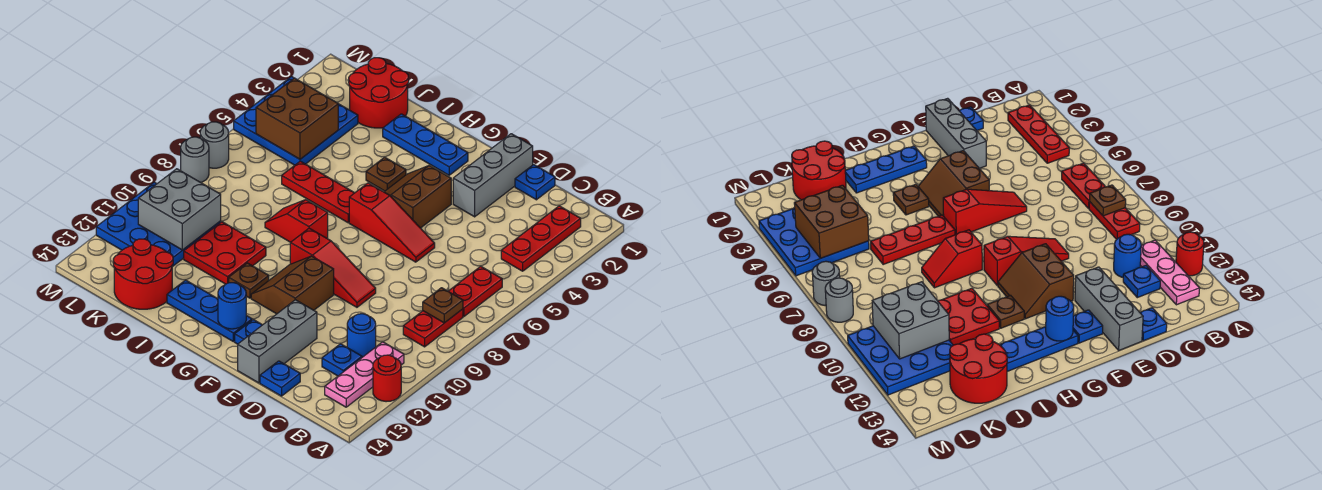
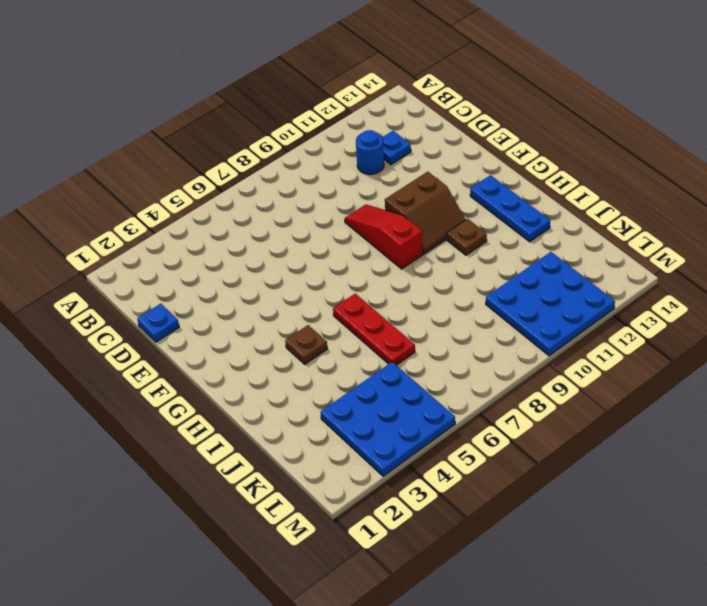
none -> red 1x1 round brick [373,355,401,402]
none -> red 1x3 plate [501,206,581,271]
none -> red 1x2 plate [448,266,502,317]
none -> red 1x2 plate [403,309,463,347]

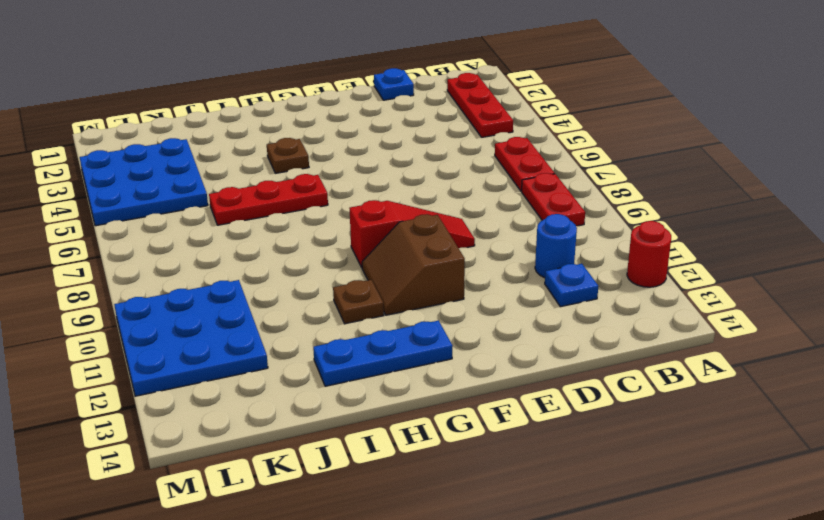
none -> pink 1x3 plate [325,342,404,407]
none -> blue 1x1 plate [260,361,300,396]
none -> grey 1x3 brick [453,134,533,217]
none -> red 1x3 slope [349,183,435,262]

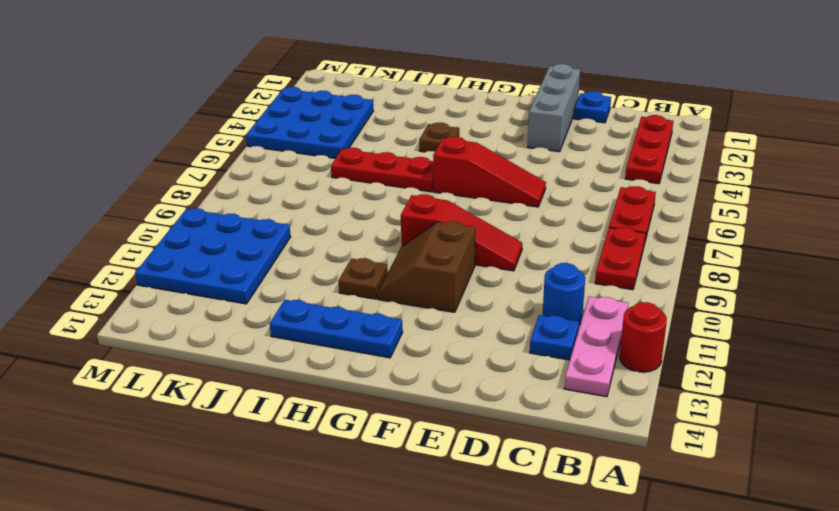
none -> blue 1x1 plate [260,361,300,396]
none -> grey 1x3 brick [238,300,317,383]
none -> brown 2x2 slope [384,166,451,228]
none -> blue 1x1 plate [235,320,262,344]

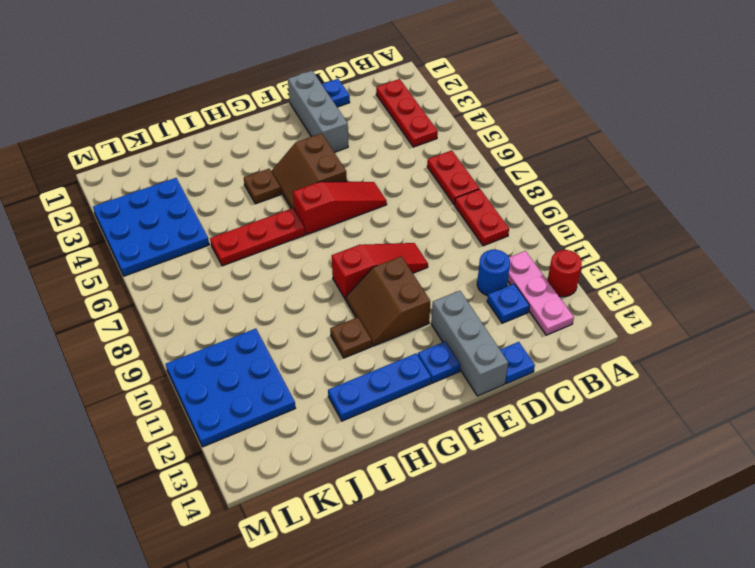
none -> blue 1x3 plate [383,114,468,175]
none -> red 1x2 slope [265,200,328,242]
none -> red 2x2 plate [184,222,266,284]
none -> red 2x2 round brick [349,58,409,128]

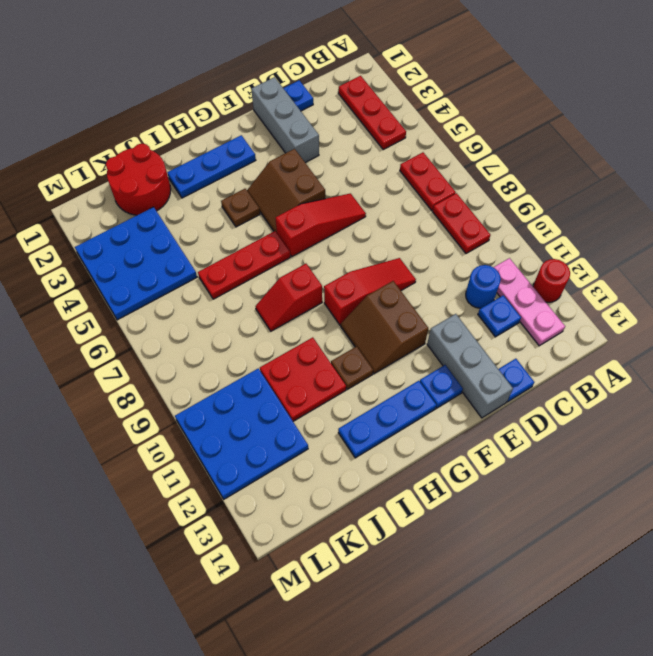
none -> red 2x2 round brick [113,239,173,309]
none -> grey 1x1 round brick [200,122,229,168]
none -> grey 1x1 round brick [181,137,209,182]
none -> brown 1x1 plate [423,288,463,323]

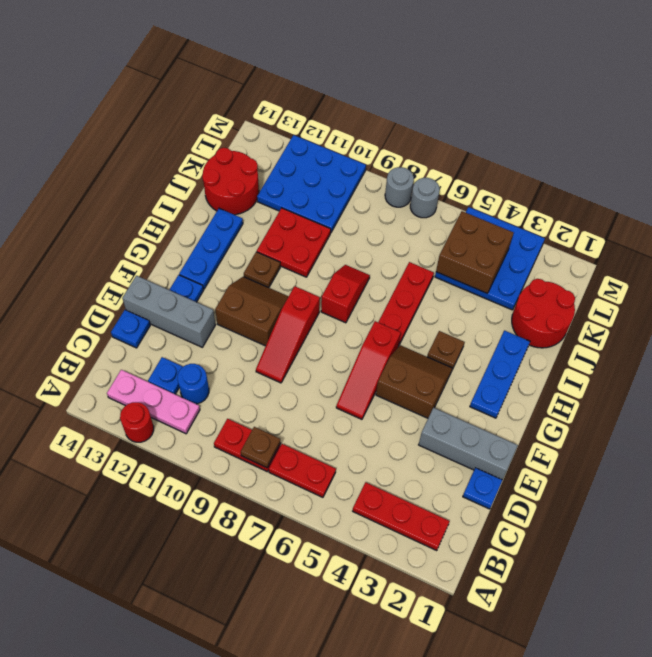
none -> blue 1x1 round brick [218,283,246,329]
none -> grey 2x2 brick [138,169,221,250]

